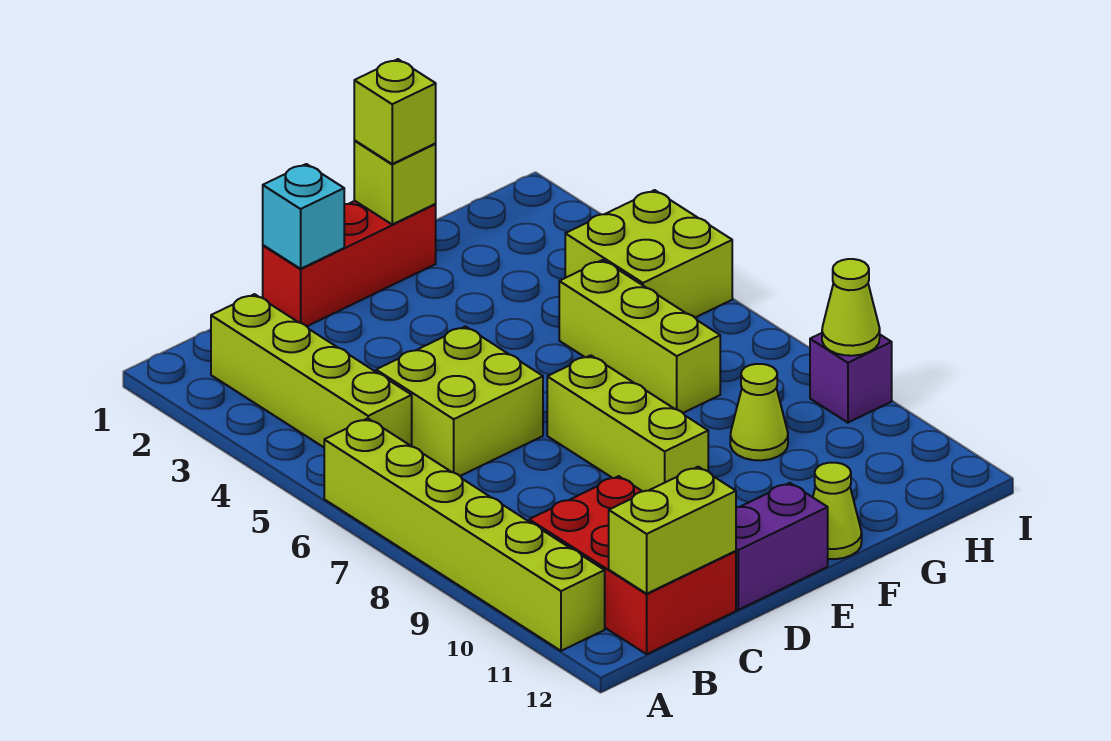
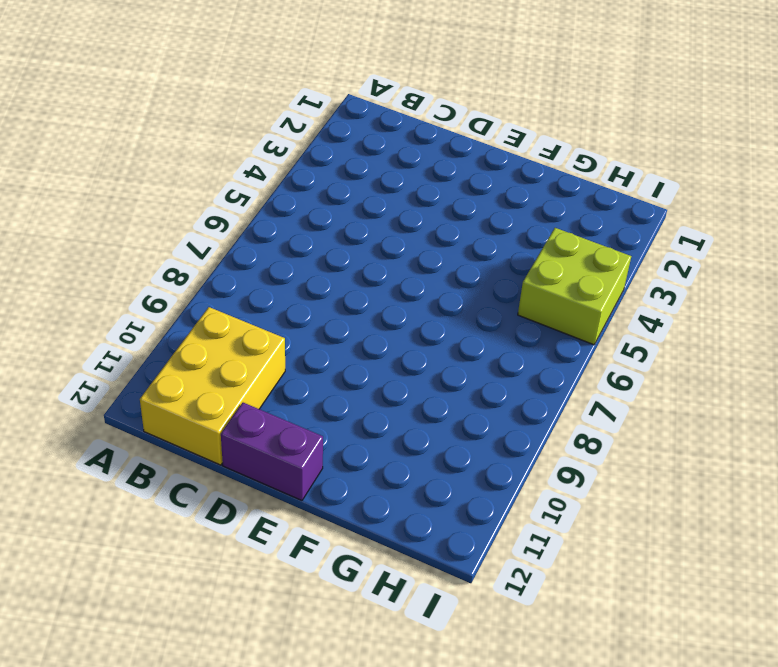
yellow 2x3 brick [140,307,285,465] -> red 2x3 brick [529,476,736,654]
none -> lime 1x6 brick [324,418,605,651]
none -> lime 1x4 brick [211,294,412,447]
none -> lime 2x2 brick [376,326,543,476]

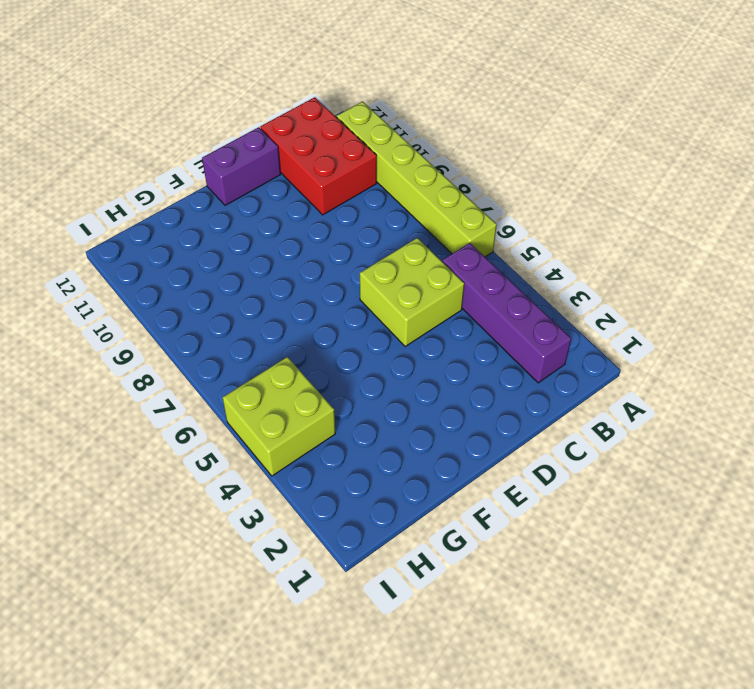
purple 1x4 brick [442,243,571,383] -> lime 1x4 brick [211,294,412,447]
none -> red 1x3 brick [263,201,436,326]
none -> lime 1x3 brick [547,355,708,491]
none -> lime 1x1 cone [813,463,862,559]

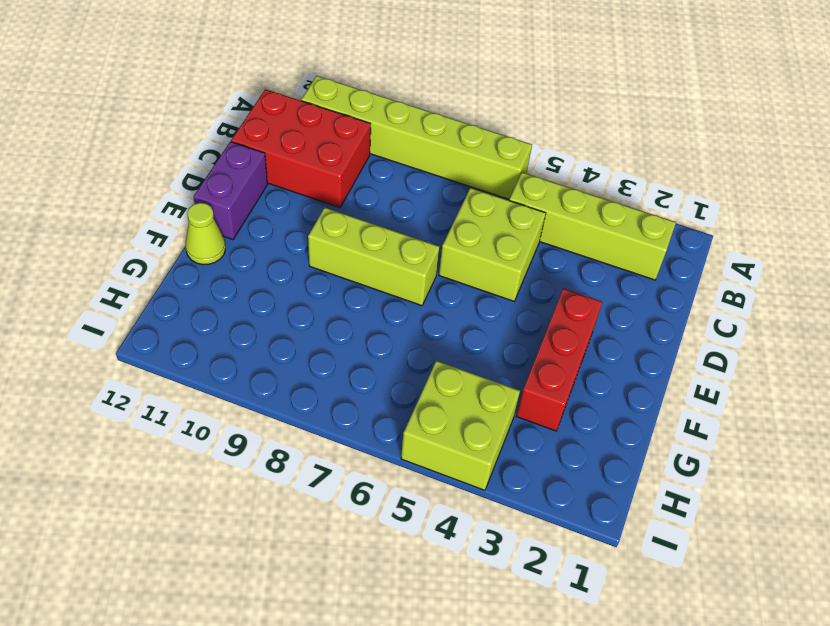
red 1x3 brick [516,288,602,431] -> red 1x3 brick moved to [263,201,436,326]
none -> lime 1x3 brick [559,260,720,413]
none -> lime 1x1 cone [730,364,788,460]
none -> purple 1x1 brick [810,333,892,423]

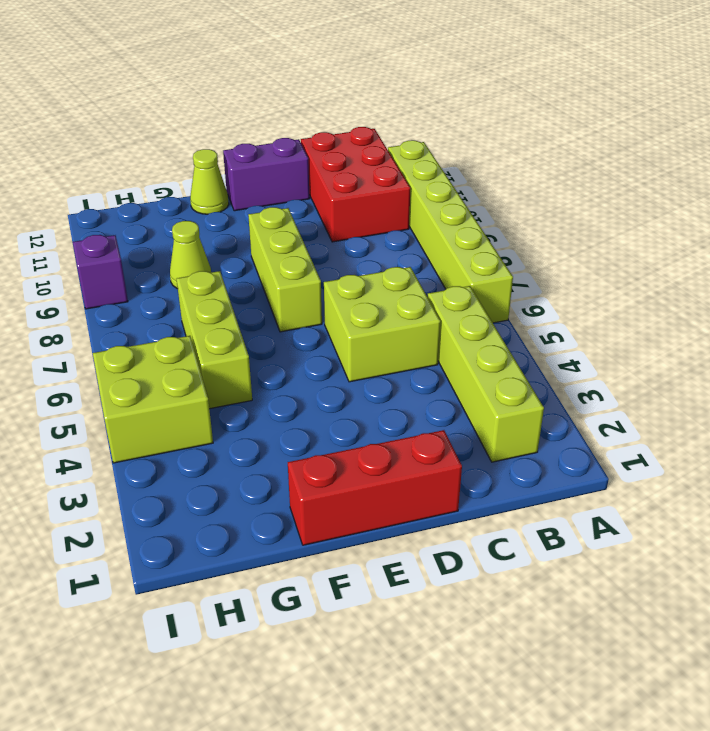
none -> lime 1x2 brick [609,467,736,594]
none -> cyan 1x1 brick [263,164,344,269]
none -> lime 1x1 brick [354,141,436,224]

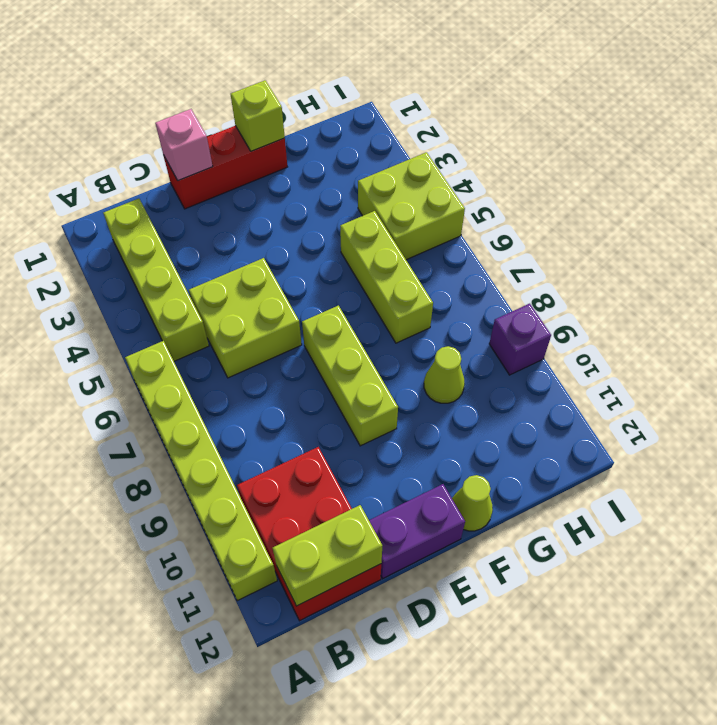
pink 1x1 brick [155,109,213,181] -> cyan 1x1 brick [263,164,344,269]
none -> lime 1x1 cone [822,259,880,356]
none -> lime 1x1 brick [354,59,436,164]

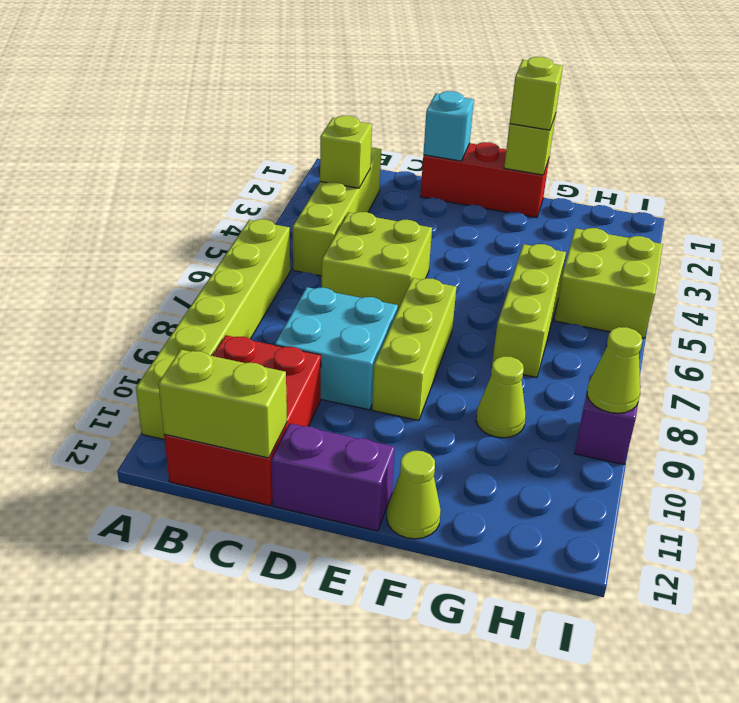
lime 1x1 brick [320,116,372,188] -> none
cyan 2x2 brick [275,287,398,410] -> none

